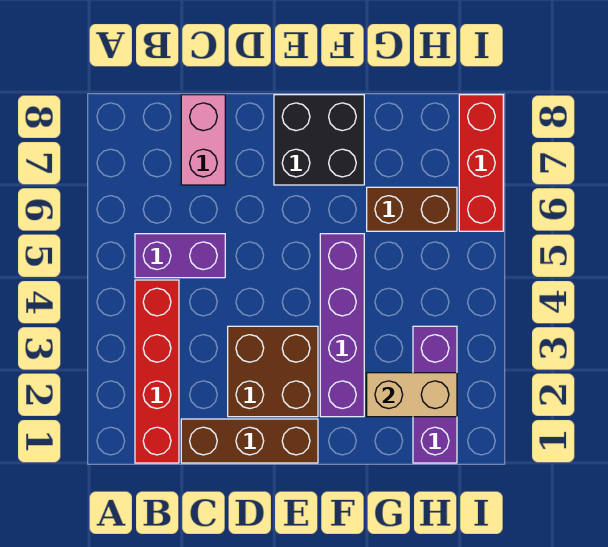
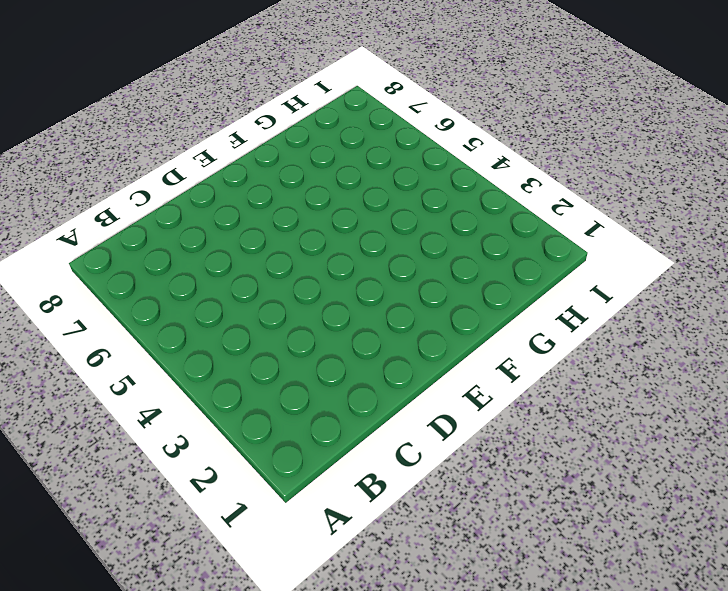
none -> red 1x4 brick [135,280,179,463]
none -> purple 1x2 brick [135,234,225,278]

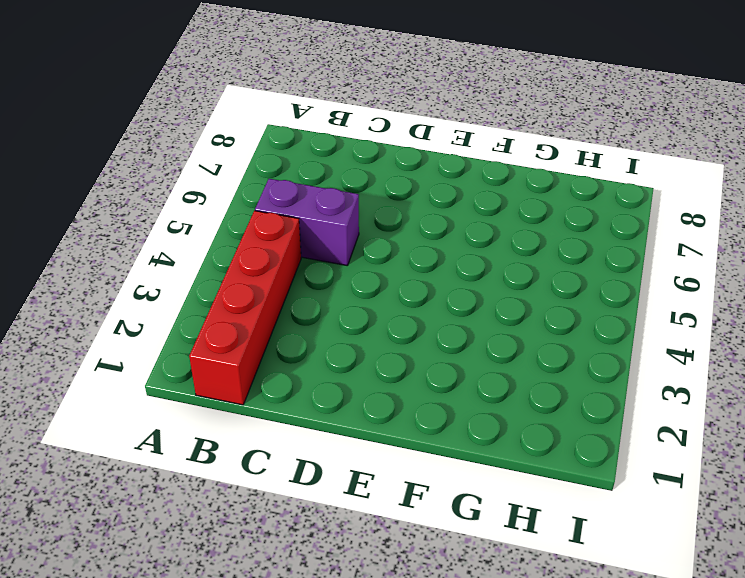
none -> brown 1x3 brick [181,419,318,463]
none -> pink 1x2 brick [181,95,225,185]

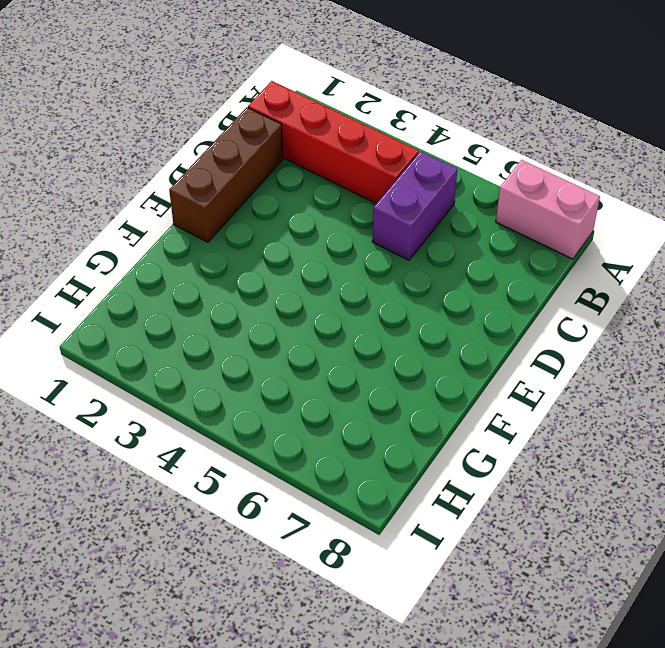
pink 1x2 brick [496,160,600,259] -> pink 1x2 brick moved to [181,95,225,185]
none -> brown 2x2 brick [228,326,318,417]
none -> black 2x2 brick [274,95,364,185]

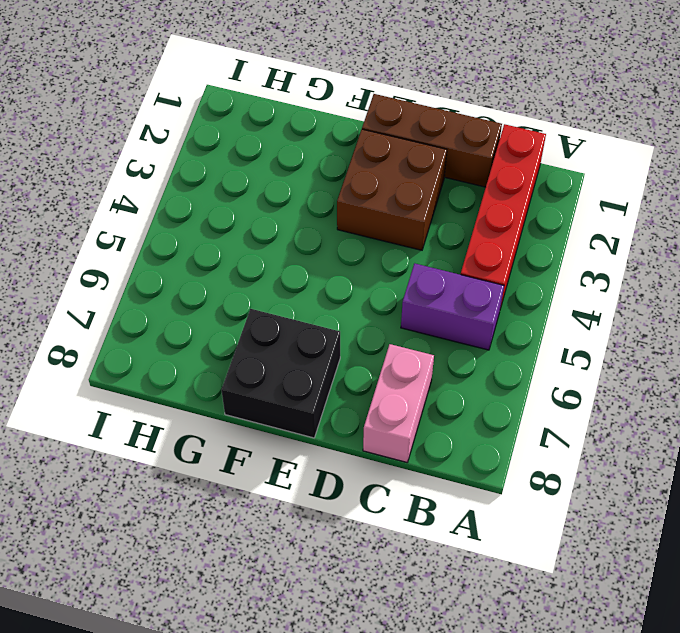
none -> purple 1x4 brick [320,234,364,417]
none -> brown 1x2 brick [367,187,457,231]

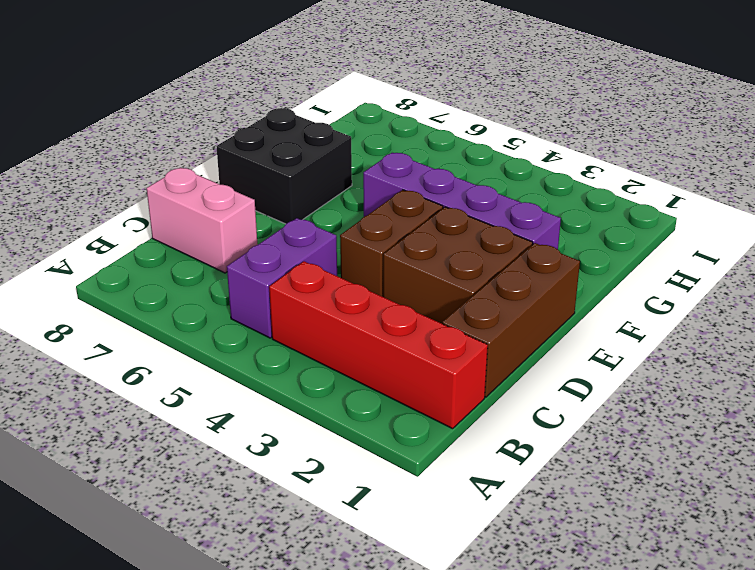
brown 1x2 brick [340,190,443,297] -> brown 1x2 brick moved to [367,187,457,231]
none -> purple 1x3 brick [413,326,457,463]
none -> red 1x3 brick [459,95,503,231]

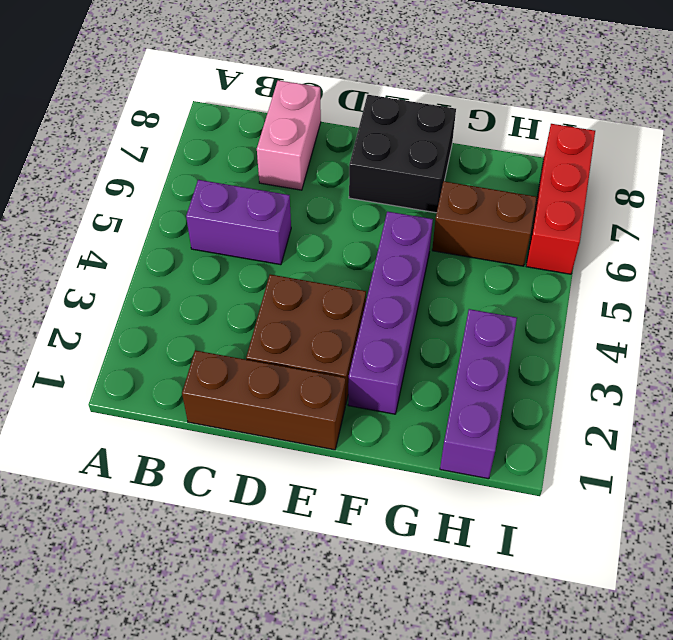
none -> red 1x4 brick [135,280,179,463]
none -> tan 1x2 brick [367,373,457,417]

